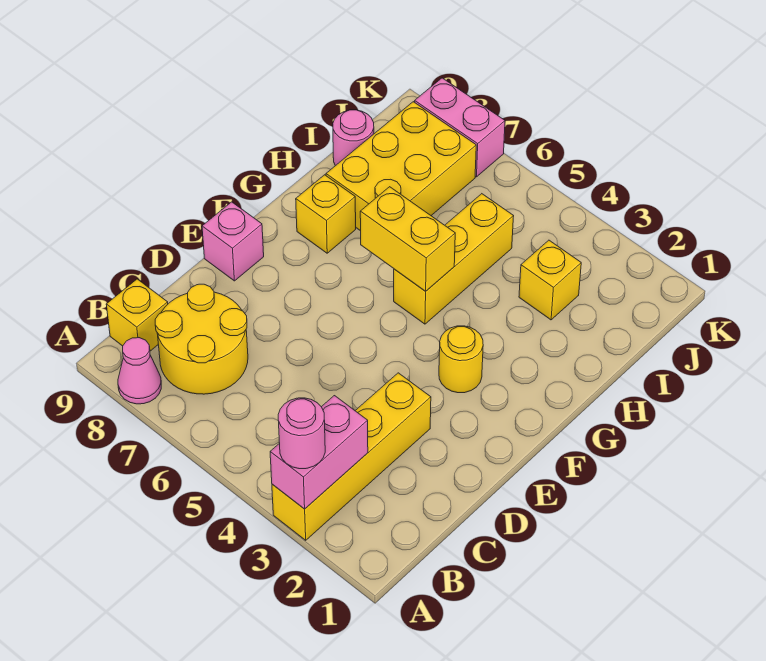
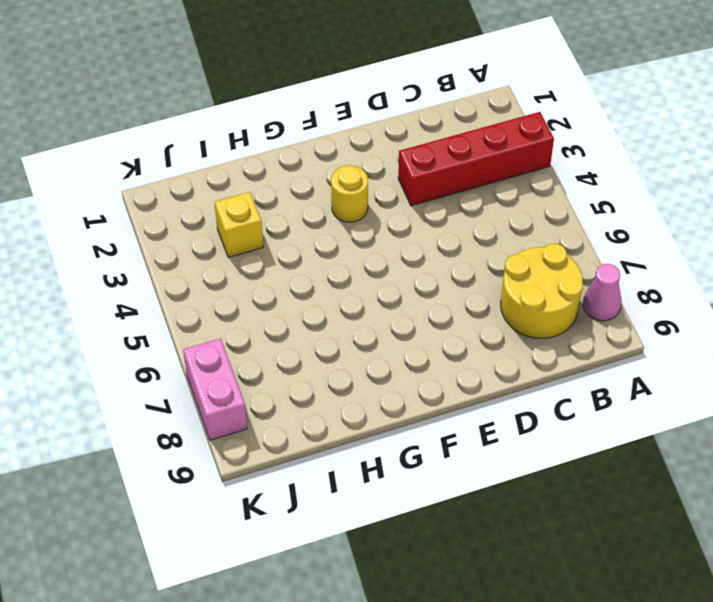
red 1x4 brick [398,112,554,206] -> yellow 1x4 brick [272,373,431,540]
none -> yellow 1x1 brick [106,279,168,351]
none -> pink 1x1 brick [202,202,264,281]
none -> yellow 1x3 brick [394,194,514,324]

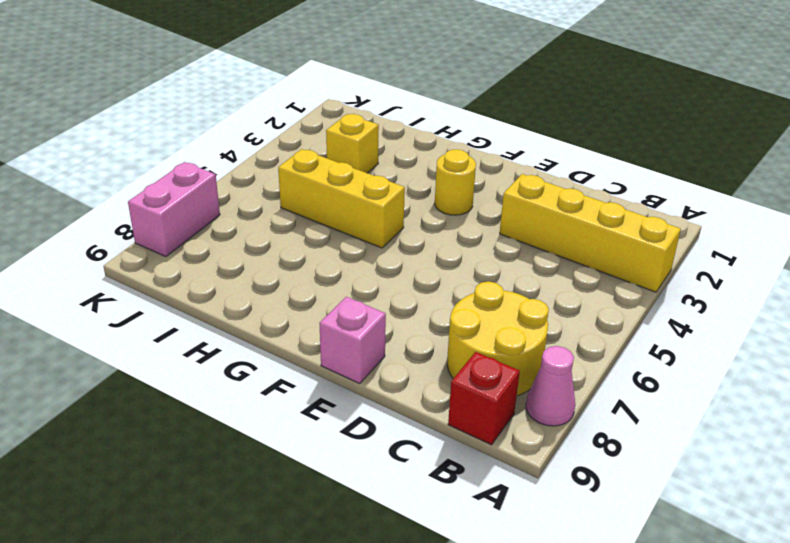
red 1x1 brick [448,352,520,445] -> yellow 1x1 brick [106,279,168,351]
none -> yellow 1x1 brick [296,175,356,253]
none -> yellow 2x3 brick [326,102,476,231]
none -> pink 1x1 round brick [333,110,374,166]

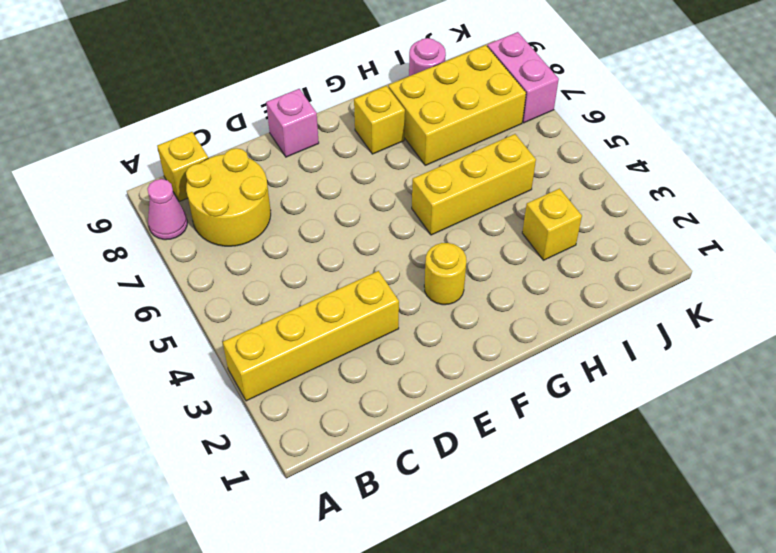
none -> pink 1x2 brick [270,396,368,509]
none -> yellow 1x2 brick [360,187,455,291]
none -> pink 1x1 round brick [278,398,325,469]

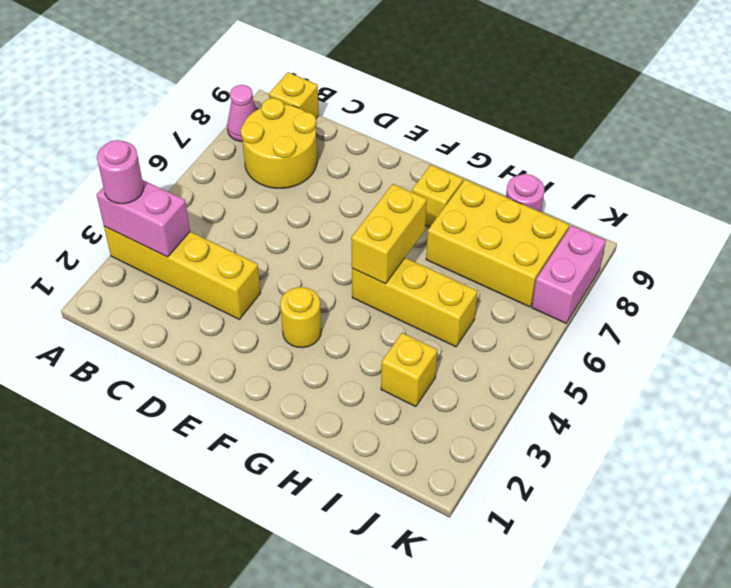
none -> pink 1x1 brick [202,202,264,281]

